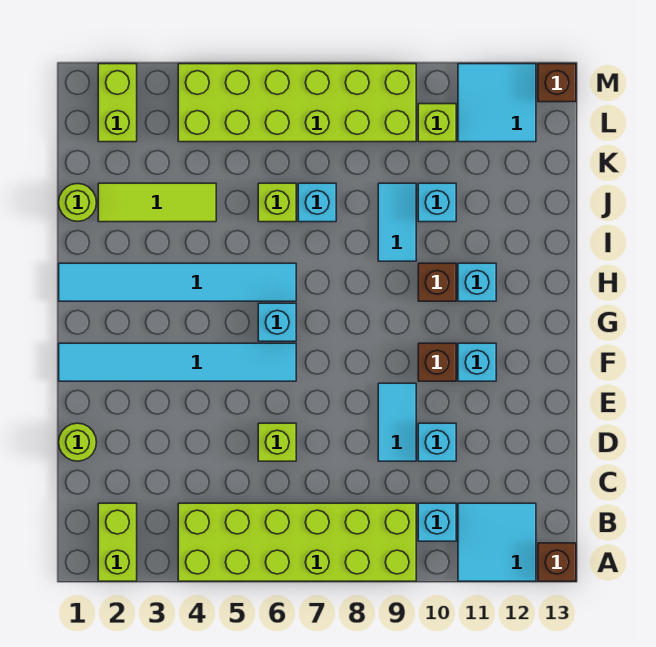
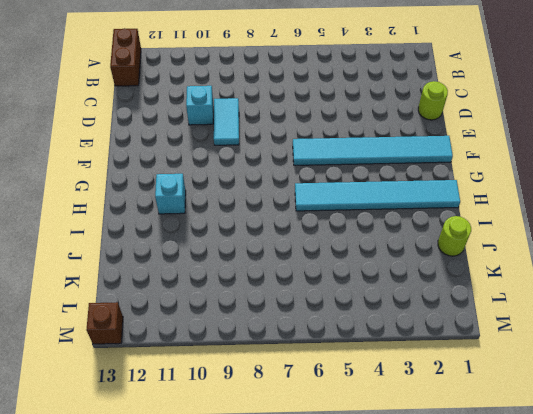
brown 1x2 brick [110,28,141,86] -> brown 1x1 brick [538,543,576,581]
none -> lime 1x2 brick [98,503,137,581]
none -> lime 2x6 brick [178,503,416,581]
none -> cyan 2x2 tile [458,503,536,581]

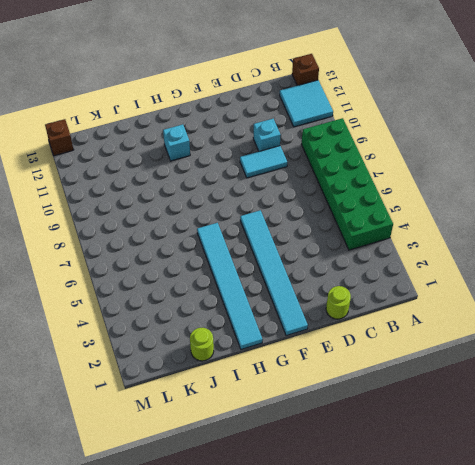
green 2x6 brick [301,118,393,250] -> lime 2x6 brick [178,503,416,581]
none -> lime 1x2 brick [98,503,137,581]
none -> cyan 1x1 brick [418,503,456,541]
none -> lime 1x1 brick [258,423,296,461]

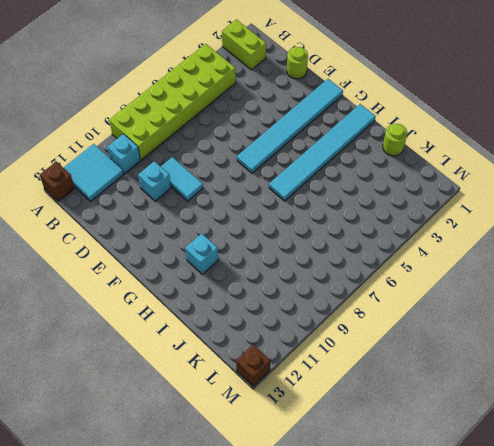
none -> lime 1x1 brick [258,423,296,461]
none -> brown 1x1 brick [418,343,456,381]
none -> cyan 1x1 brick [458,343,496,381]

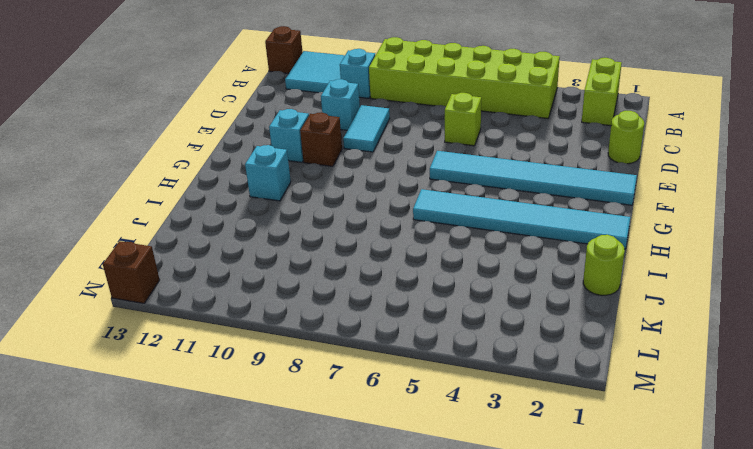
none -> cyan 1x1 brick [258,303,296,341]
none -> brown 1x1 brick [418,263,456,301]
none -> cyan 1x2 tile [378,183,416,261]

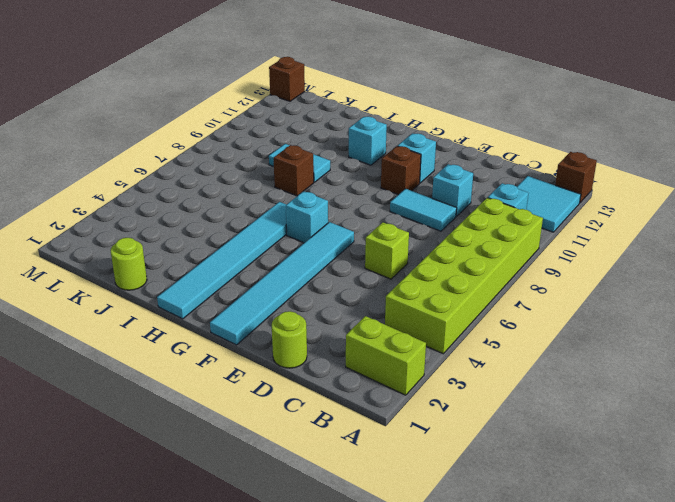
brown 1x1 brick [274,145,314,196] -> brown 1x1 brick moved to [418,263,456,301]
none -> lime 1x3 tile [98,183,216,222]
none -> lime 1x1 brick [258,183,296,222]
none -> cyan 1x1 brick [298,183,336,222]

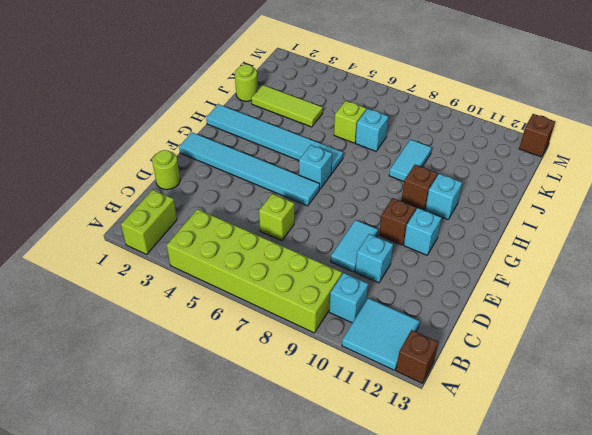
none -> cyan 1x1 brick [418,183,456,222]
none -> lime 1x2 brick [98,64,137,142]
none -> lime 2x6 brick [178,64,416,142]

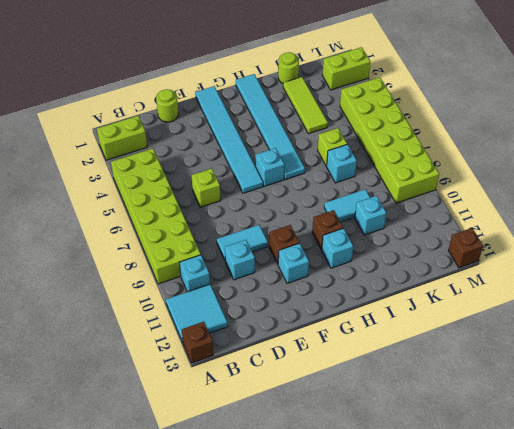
none -> lime 1x1 brick [418,104,456,142]
none -> cyan 2x2 tile [458,64,536,142]

